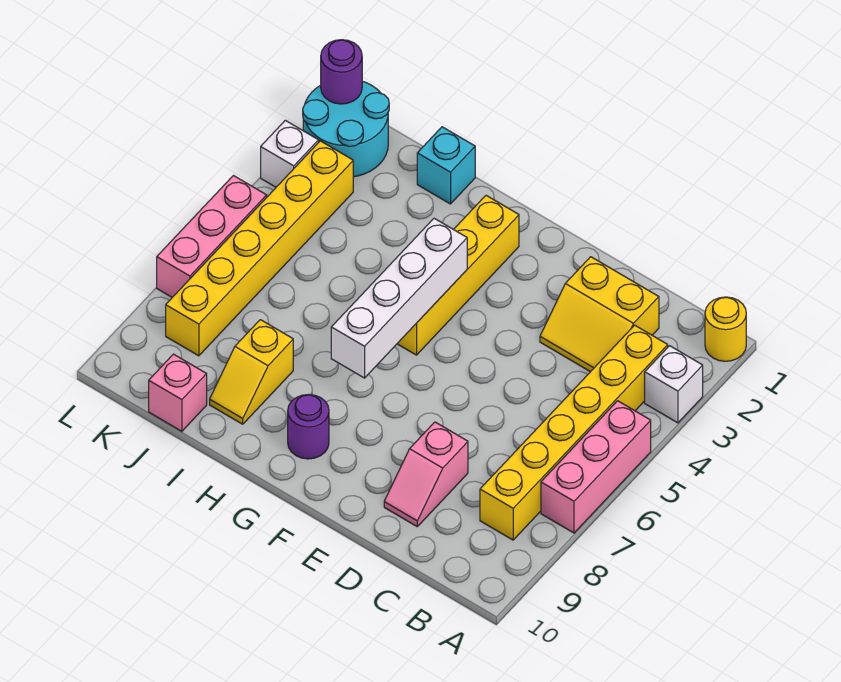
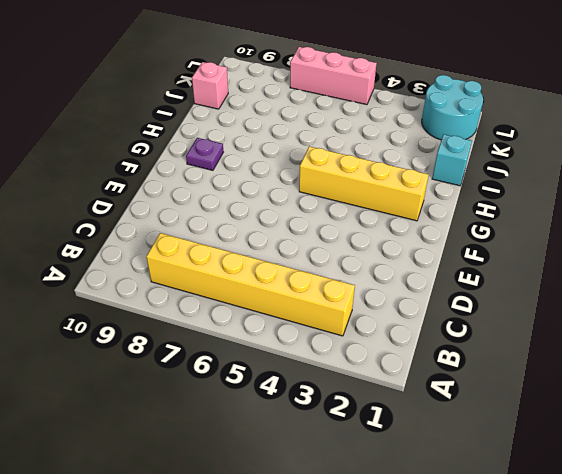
purple 1x1 plate [186,138,223,170] -> purple 1x1 round brick [288,395,329,459]
none -> yellow 1x1 round brick [705,297,746,361]
none -> white 1x1 brick [645,346,703,423]
none -> pink 1x3 brick [541,401,651,533]

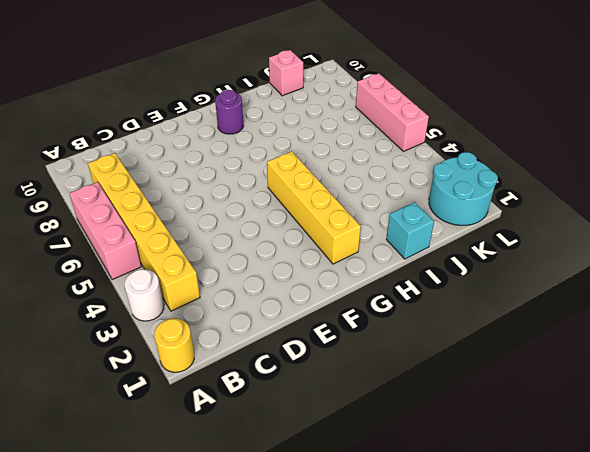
white 1x1 round brick [124,269,164,321] -> white 1x1 brick [645,346,703,423]
none -> yellow 2x2 slope [540,257,659,372]
none -> pink 1x2 slope [384,422,468,526]
none -> yellow 1x2 slope [210,320,293,424]

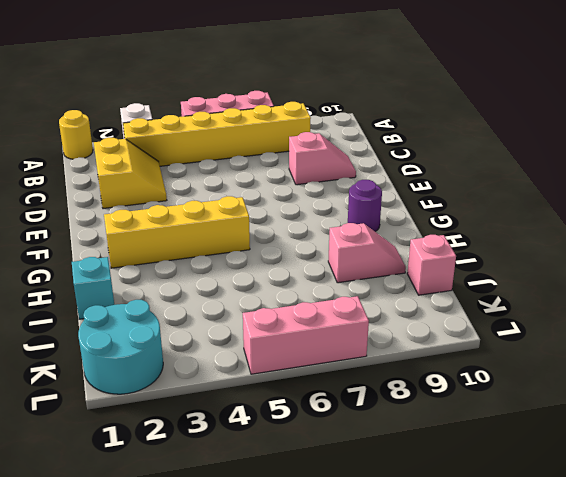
pink 1x2 slope [328,223,406,283] -> yellow 1x2 slope [210,320,293,424]
none -> yellow 1x6 brick [166,141,353,356]
none -> white 1x1 brick [261,120,319,187]
none -> white 1x4 brick [331,218,467,378]

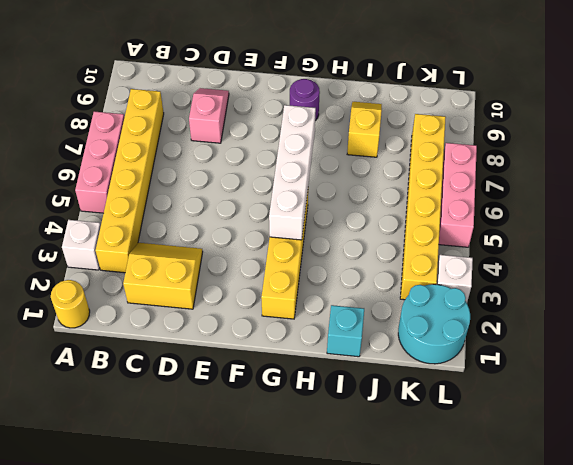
none -> pink 1x1 brick [149,354,207,431]
none -> purple 1x1 round brick [321,40,362,104]

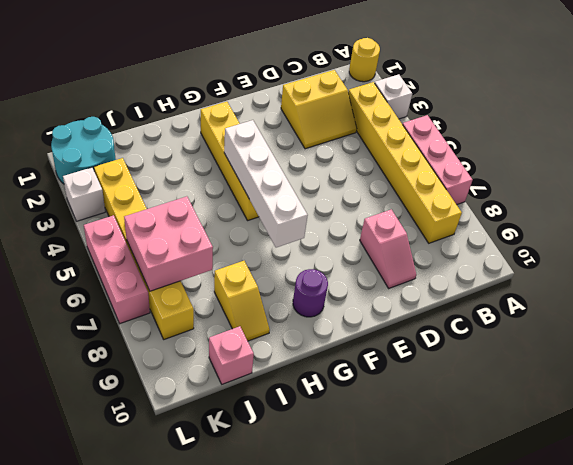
pink 2x2 brick [124,196,213,291] -> none
none -> cyan 1x1 brick [417,127,475,204]
none -> purple 1x1 round brick [321,40,362,104]

